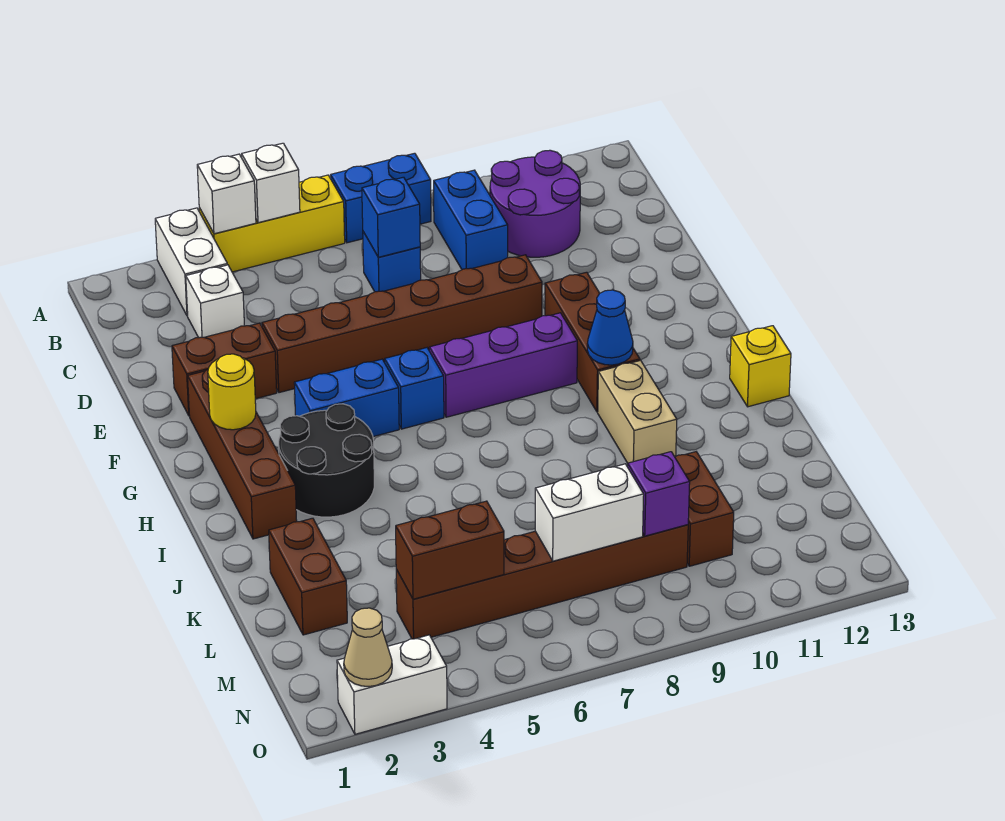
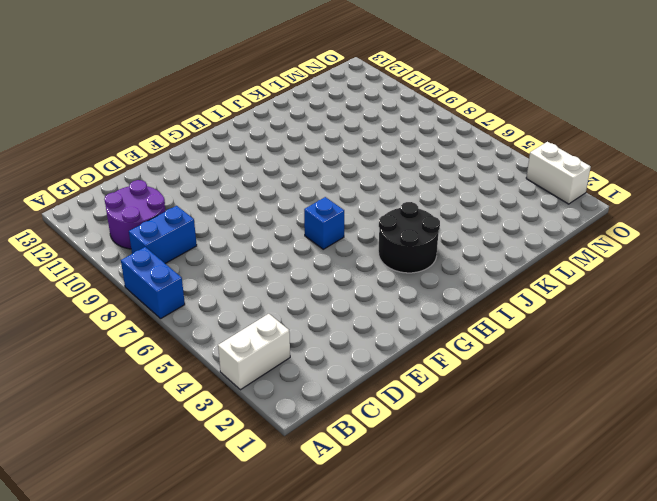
none -> yellow 1x3 brick [199,175,345,272]
none -> white 1x1 brick [186,265,244,338]
none -> blue 1x1 brick [363,232,421,292]
none -> brown 1x2 brick [172,323,277,416]

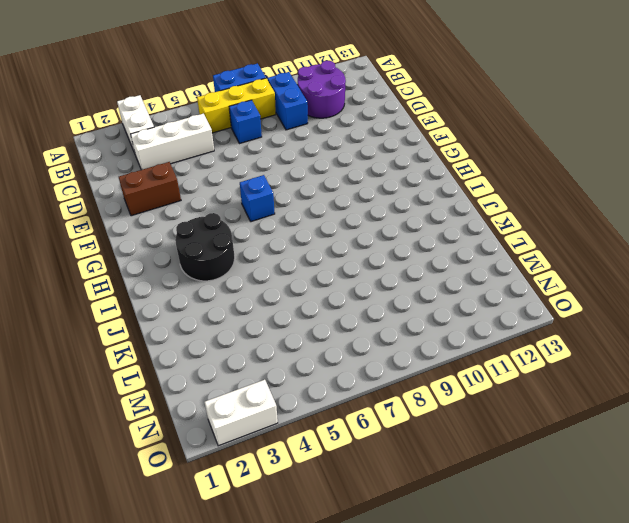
yellow 1x3 brick [197,78,276,133] -> yellow 1x3 brick moved to [199,175,345,272]
white 1x3 brick [130,114,214,170] -> white 1x1 brick [186,265,244,338]
none -> brown 1x6 brick [262,255,542,393]
none -> brown 1x4 brick [188,370,297,539]
none -> brown 1x3 brick [545,272,640,412]
none -> blue 1x2 brick [294,359,399,437]

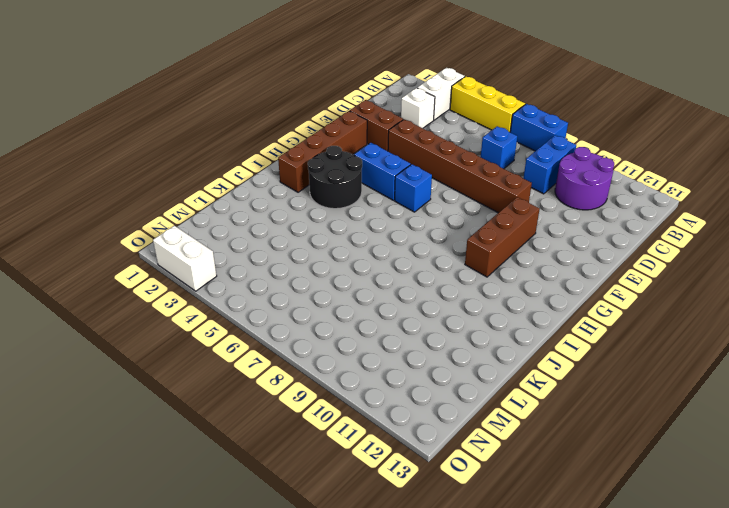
none -> purple 1x3 brick [429,313,577,417]
none -> tan 1x2 brick [598,360,677,463]
none -> yellow 1x1 brick [730,326,791,407]
none -> brown 1x2 brick [269,518,347,635]

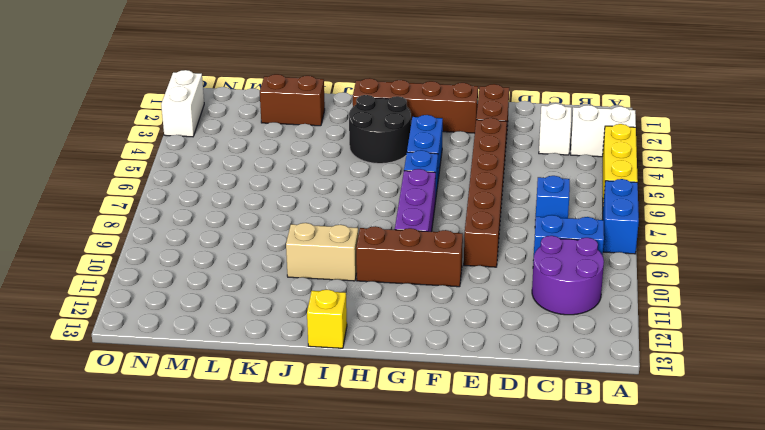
none -> brown 1x2 brick [675,452,734,566]
none -> brown 1x6 brick [396,525,688,639]
none -> white 1x1 brick [197,154,256,234]
none -> white 1x1 brick [242,143,300,223]

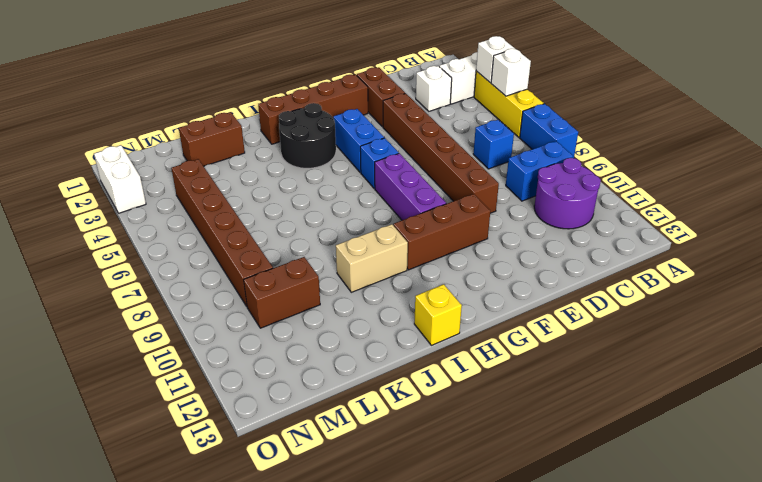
none -> blue 1x1 brick [362,177,420,257]
none -> yellow 1x1 round brick [208,354,256,430]
none -> blue 1x1 cone [587,290,633,365]
none -> brown 1x2 brick [396,501,504,599]

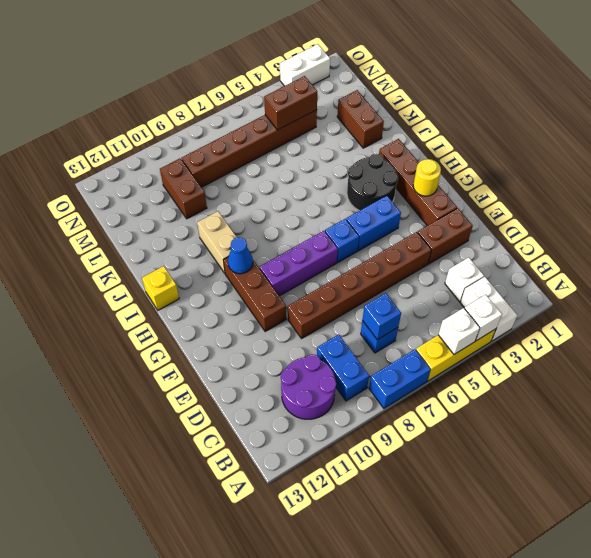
none -> white 1x2 brick [535,464,644,561]
none -> purple 1x1 brick [628,452,690,536]
none -> tan 1x1 cone [344,608,392,686]

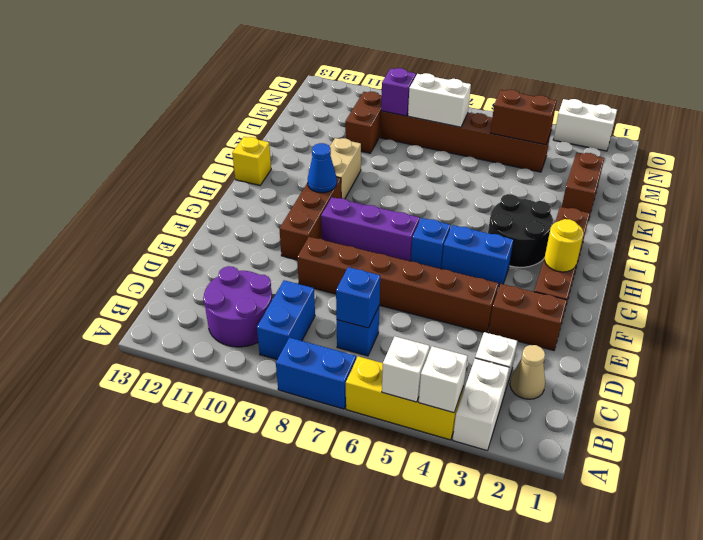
tan 1x1 cone [510,345,545,399] -> tan 1x1 cone moved to [344,608,392,686]

